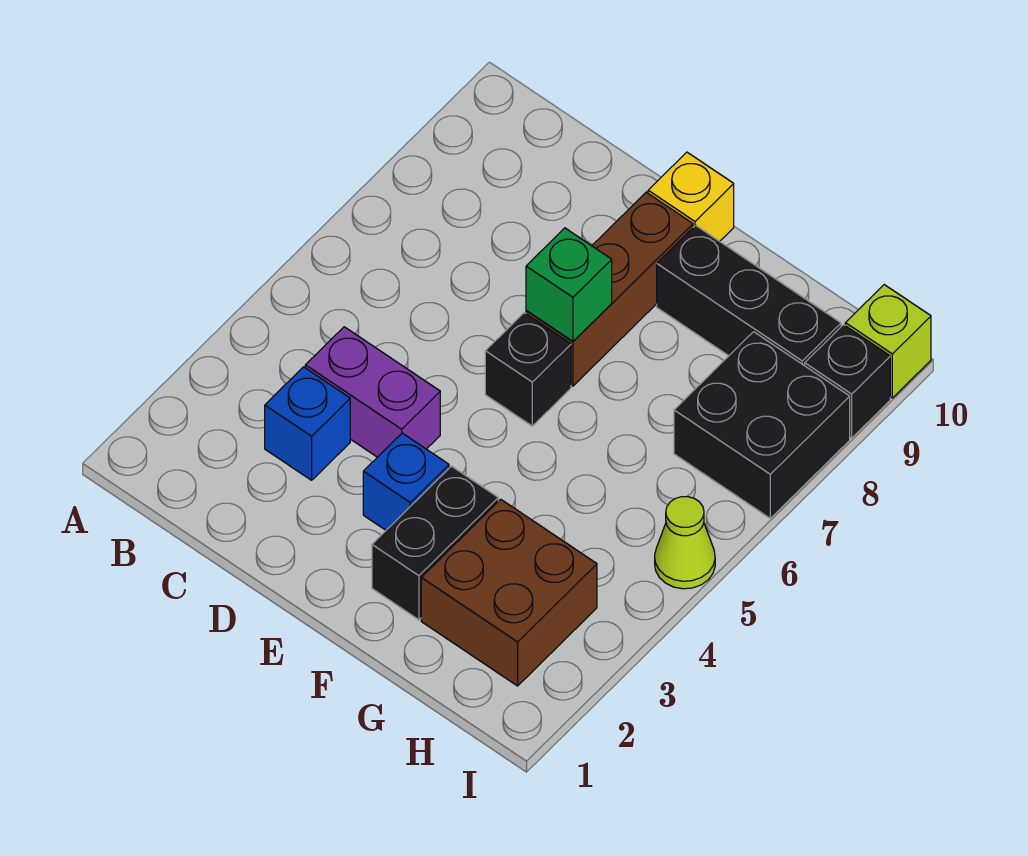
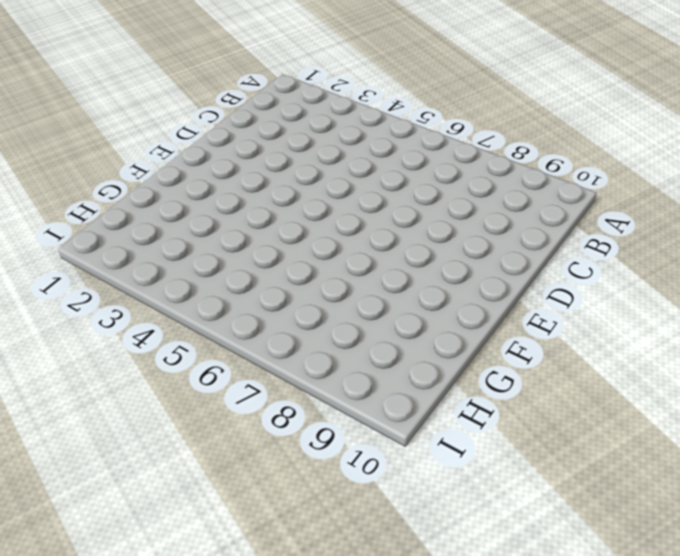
none -> blue 1x1 brick [265,367,350,480]
none -> purple 1x2 brick [305,327,440,457]
none -> blue 1x1 brick [363,433,449,530]

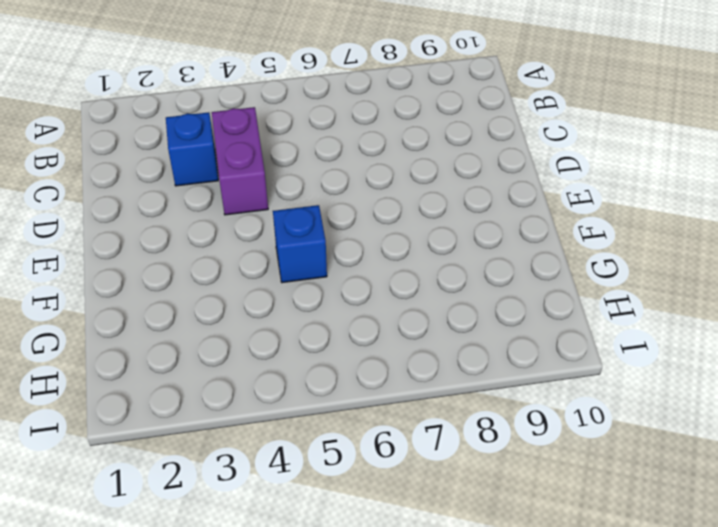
blue 1x1 brick [273,205,327,283] -> blue 1x1 brick moved to [363,433,449,530]
none -> black 1x1 brick [485,313,571,426]
none -> brown 1x3 brick [526,192,693,386]
none -> yellow 1x1 brick [648,152,734,241]

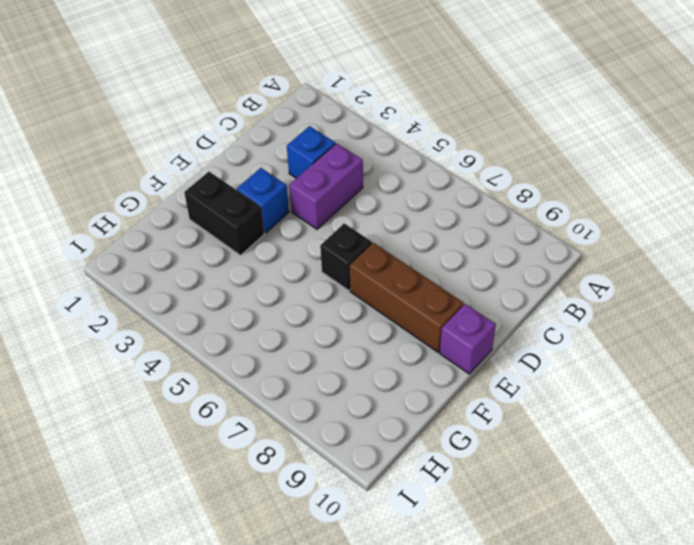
purple 1x1 brick [440,304,496,374] -> yellow 1x1 brick [648,152,734,241]
none -> black 1x3 brick [657,225,841,366]
none -> brown 2x2 brick [421,499,597,686]
none -> black 2x2 brick [674,332,850,518]

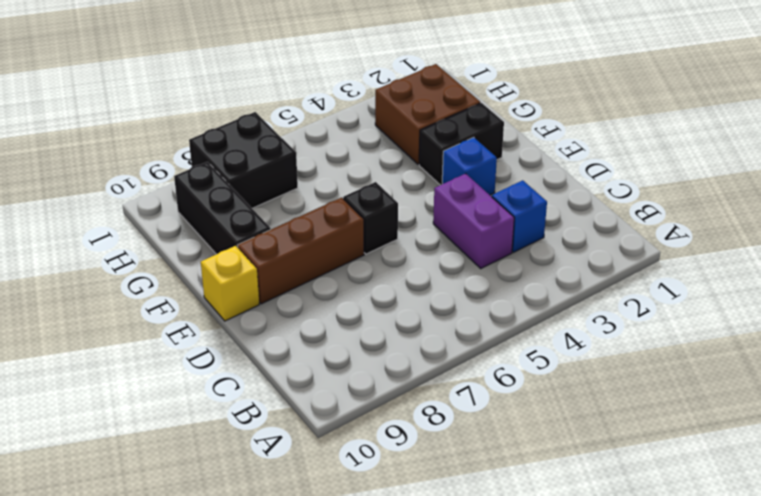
none -> lime 1x1 cone [655,497,715,589]
none -> black 1x1 brick [805,325,890,438]
none -> lime 1x1 brick [845,285,931,398]

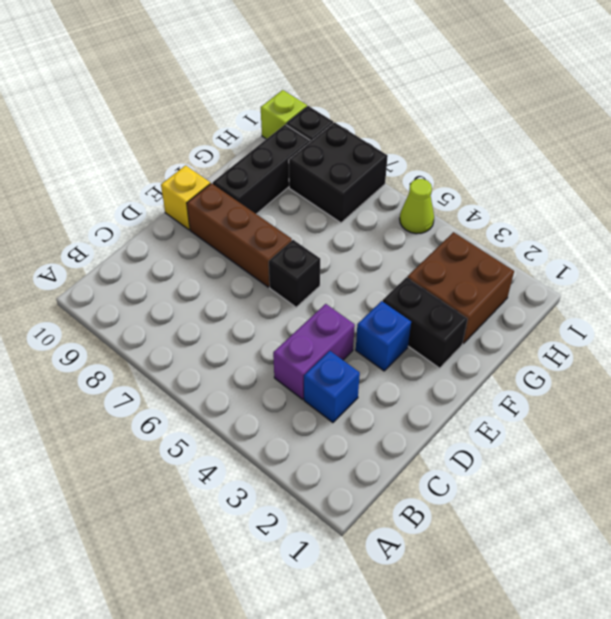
none -> green 1x1 brick [526,228,612,341]

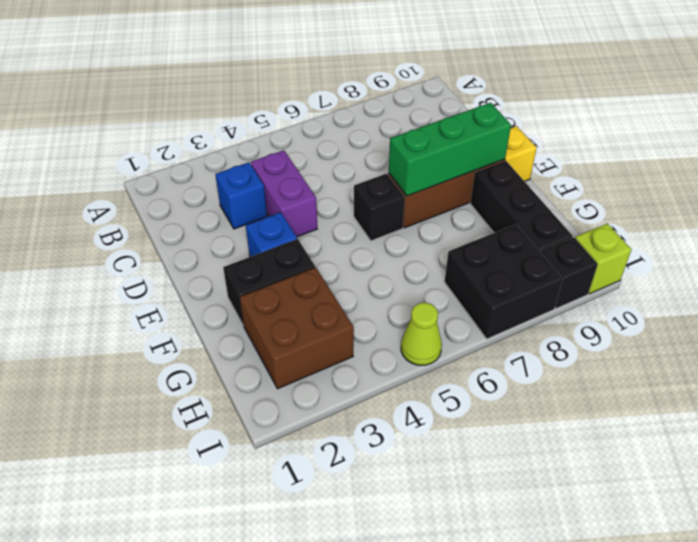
green 1x3 brick [389,103,511,196] -> green 1x1 brick [526,228,612,341]

